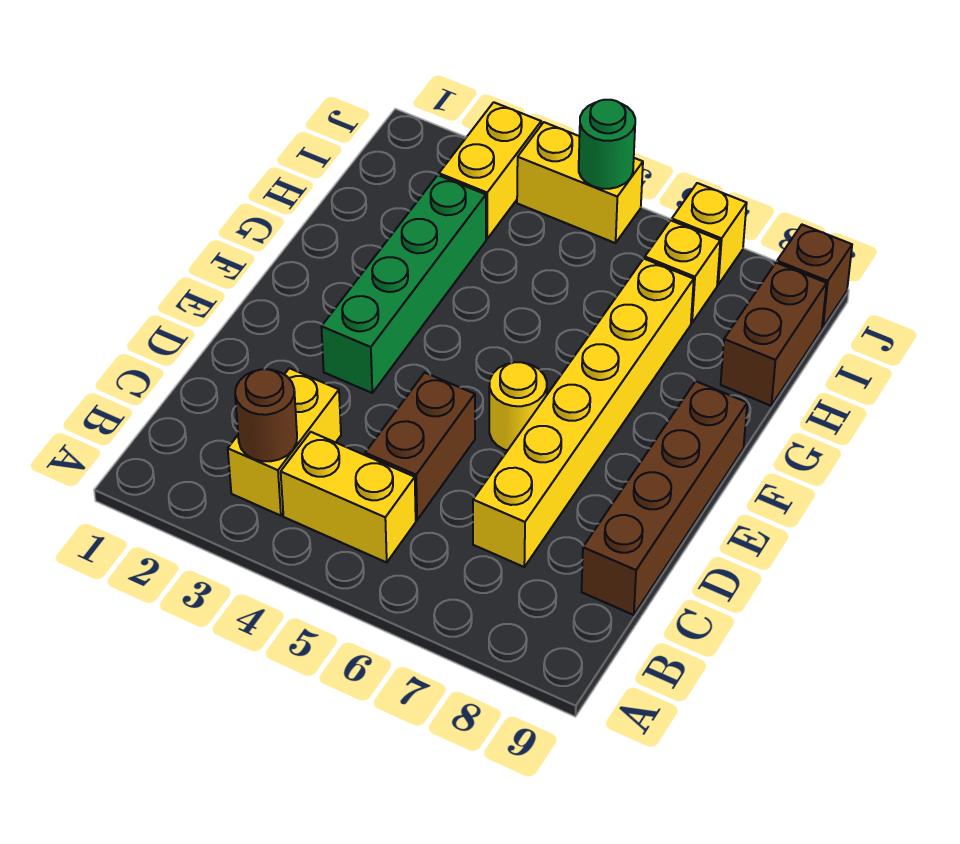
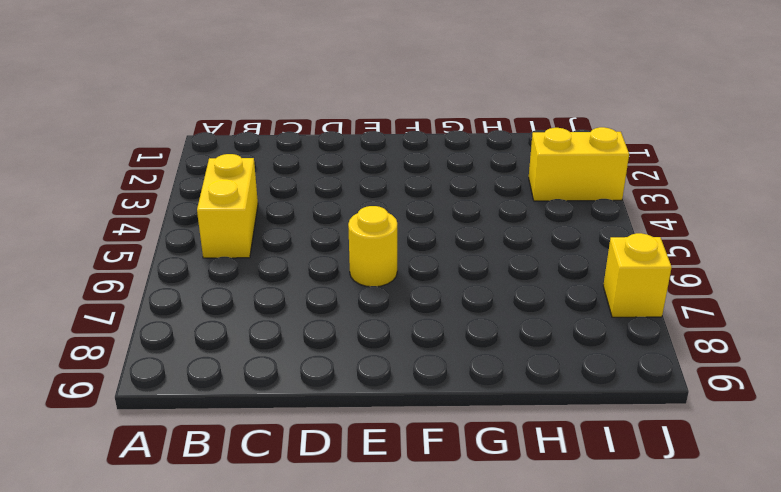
none -> yellow 1x2 brick [228,368,341,516]
none -> brown 1x2 brick [365,373,475,520]
none -> yellow 1x6 brick [473,259,694,567]

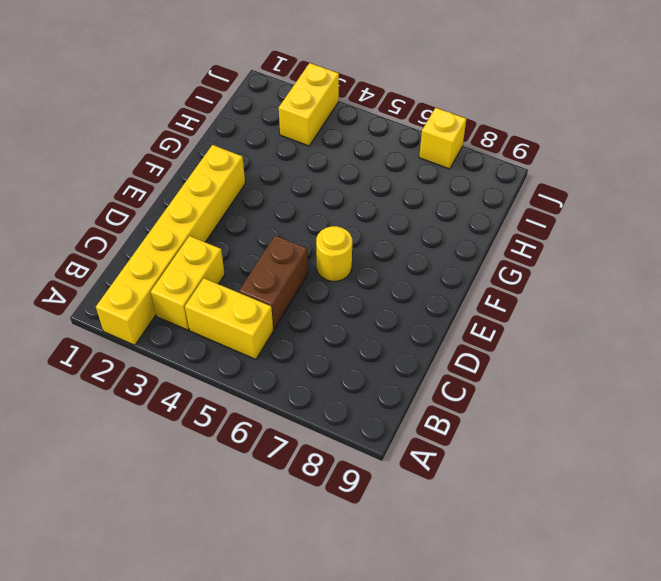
yellow 1x6 brick [96,145,245,345] -> yellow 1x6 brick moved to [473,259,694,567]
none -> brown 1x4 brick [581,381,747,615]
none -> green 1x4 brick [321,175,486,393]
none -> brown 1x2 brick [721,263,827,406]

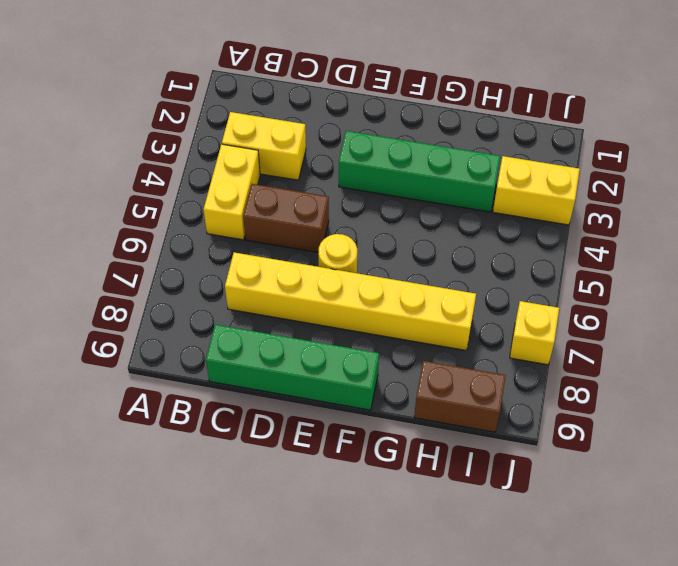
green 1x4 brick [206,324,379,410] -> brown 1x4 brick [581,381,747,615]
none -> yellow 1x1 brick [645,221,720,323]
none -> yellow 1x2 brick [517,122,643,243]
none -> brown 1x1 brick [777,225,852,327]

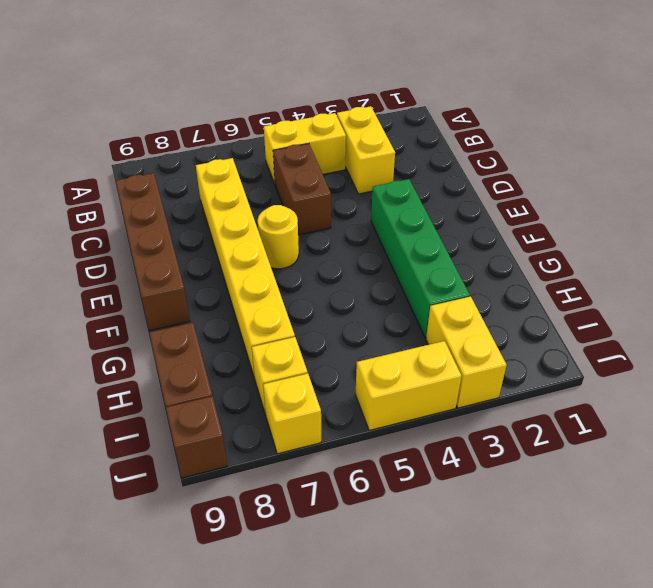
none -> brown 1x1 round brick [235,369,297,461]
none -> green 1x1 round brick [579,100,635,189]

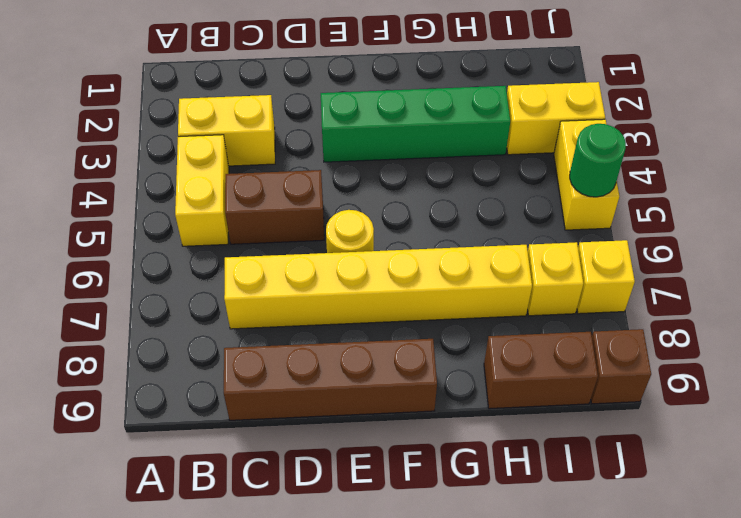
none -> brown 1x1 round brick [235,369,297,461]

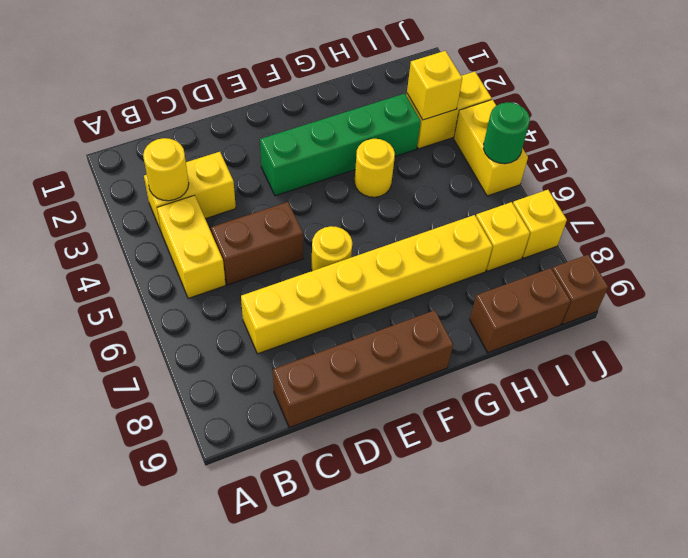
yellow 1x1 round brick [143,138,189,201] -> brown 1x1 round brick [235,369,297,461]
yellow 1x1 round brick [354,139,395,197] -> none
yellow 1x1 brick [407,51,462,120] -> none

